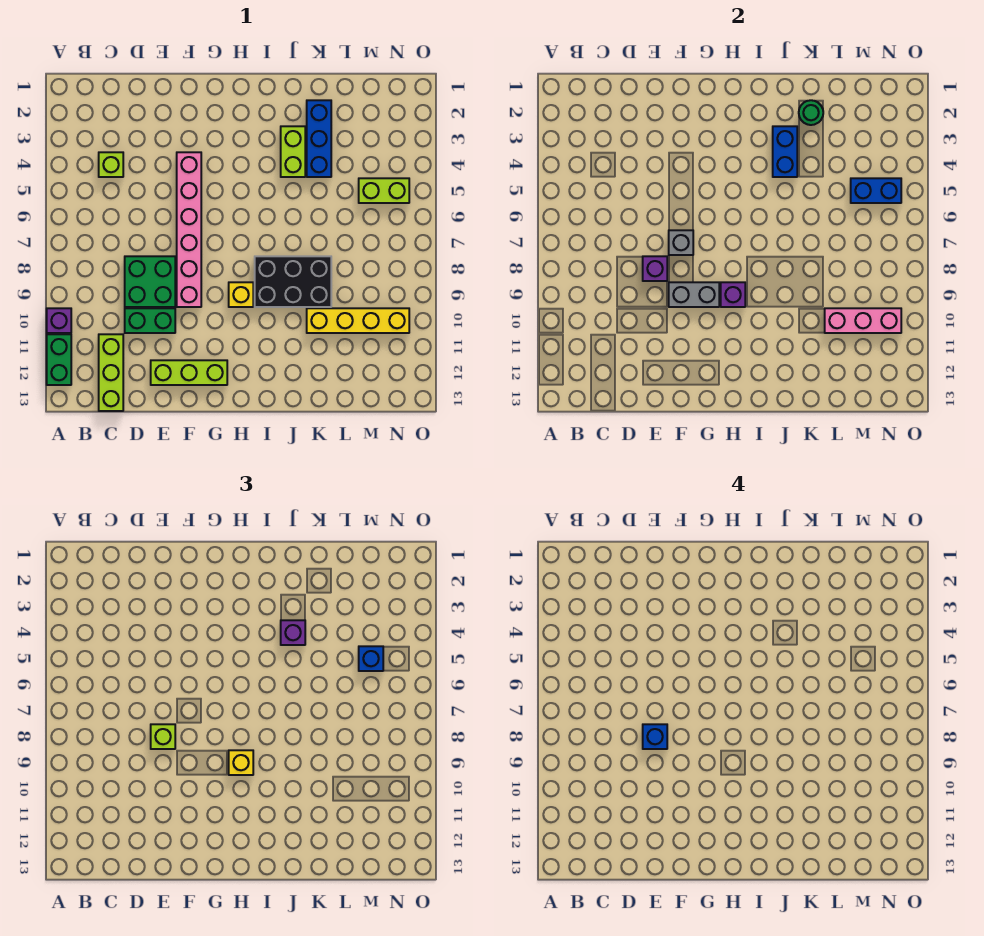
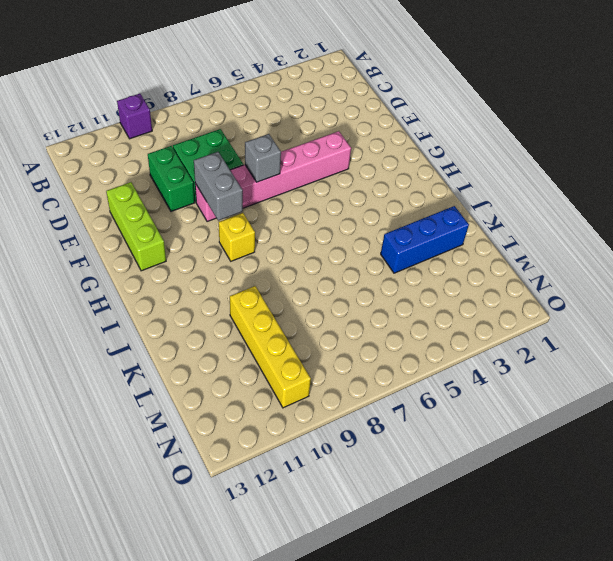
none -> green 1x2 brick [47,334,71,385]
none -> lime 1x1 brick [99,152,123,177]
none -> lime 1x3 brick [99,334,123,411]

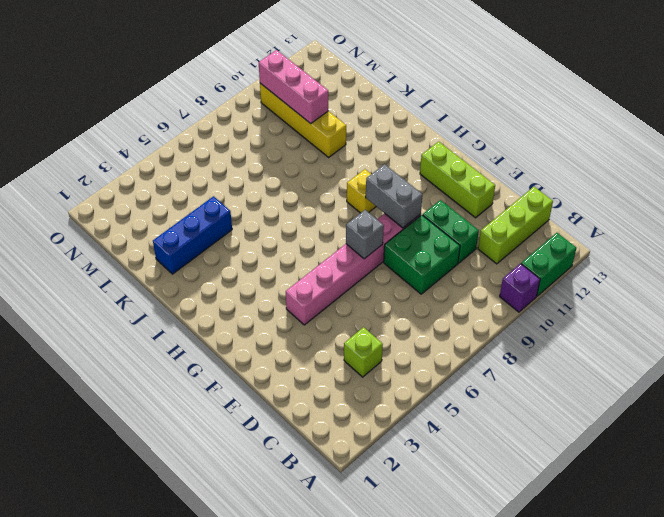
none -> black 2x3 brick [255,256,331,307]
none -> lime 1x2 brick [281,126,305,177]
none -> lime 1x2 brick [359,178,409,203]

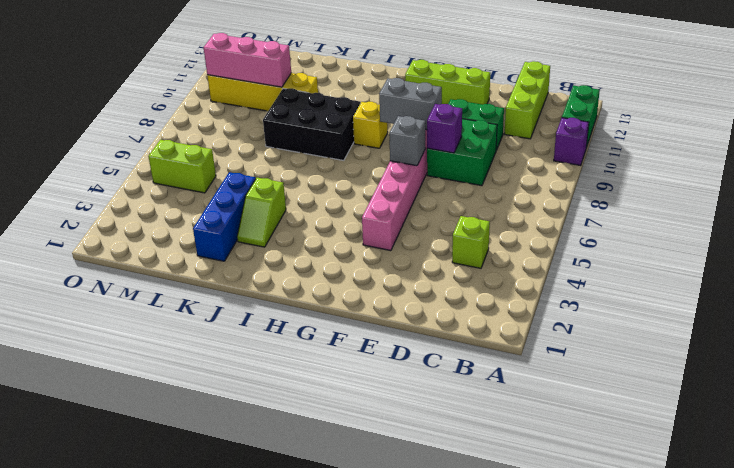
lime 1x2 slope [237,178,286,247] -> lime 1x2 brick [281,126,305,177]
none -> purple 1x1 brick [721,282,745,307]
none -> blue 1x2 brick [773,126,797,177]
none -> green 1x1 round brick [799,100,823,125]

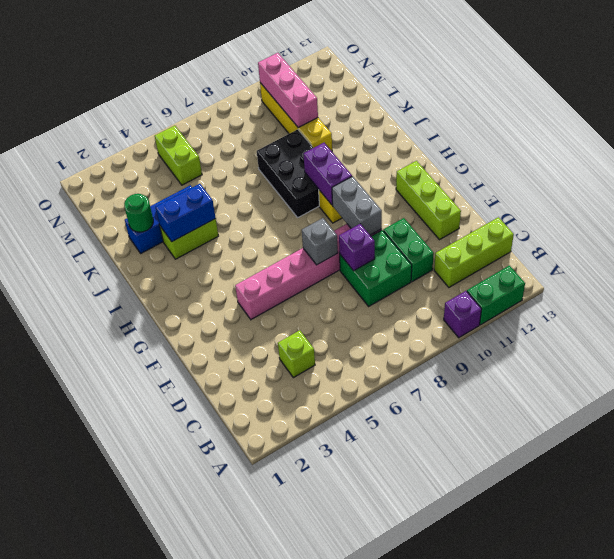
purple 1x2 brick [304,143,352,205] -> purple 1x1 brick [721,282,745,307]
none -> blue 1x2 brick [851,178,901,203]
none -> lime 1x1 brick [151,724,175,749]
none -> yellow 1x1 brick [229,750,253,775]

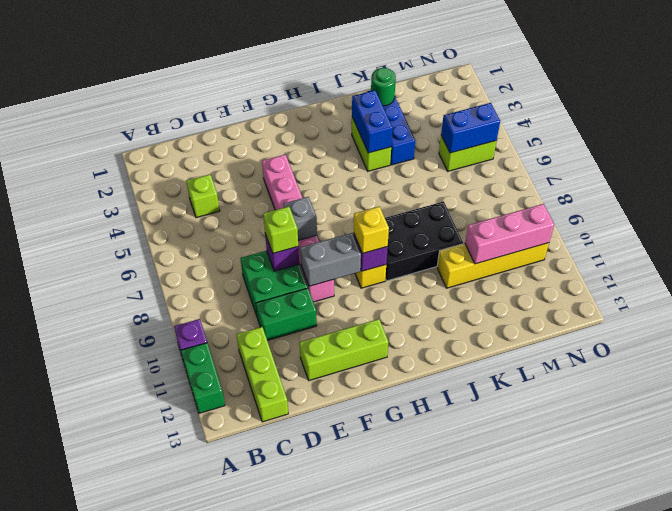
none -> purple 1x1 brick [281,620,305,645]
none -> blue 1x1 brick [359,646,383,671]
none -> blue 1x1 brick [643,724,667,749]

